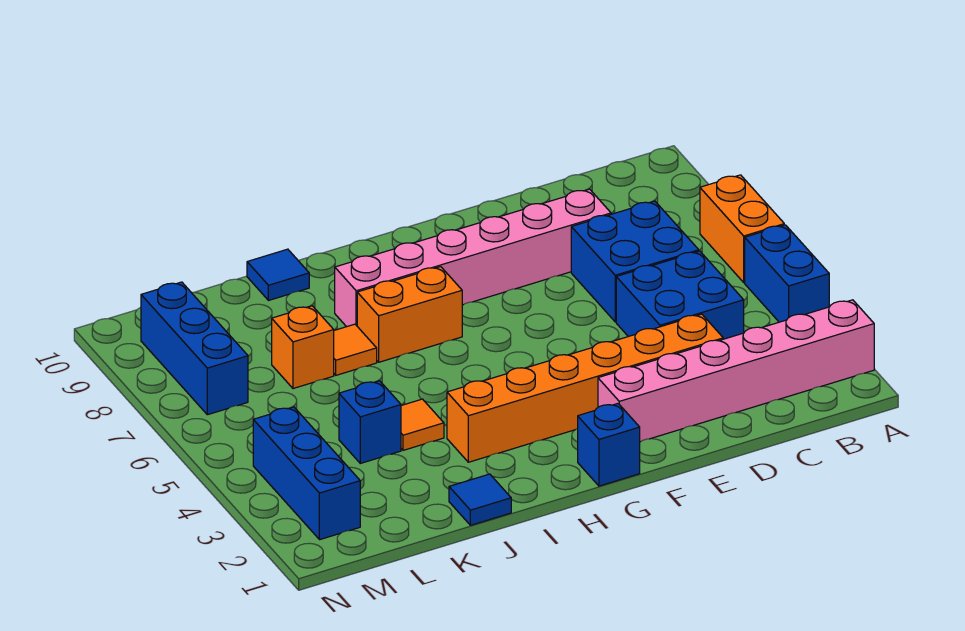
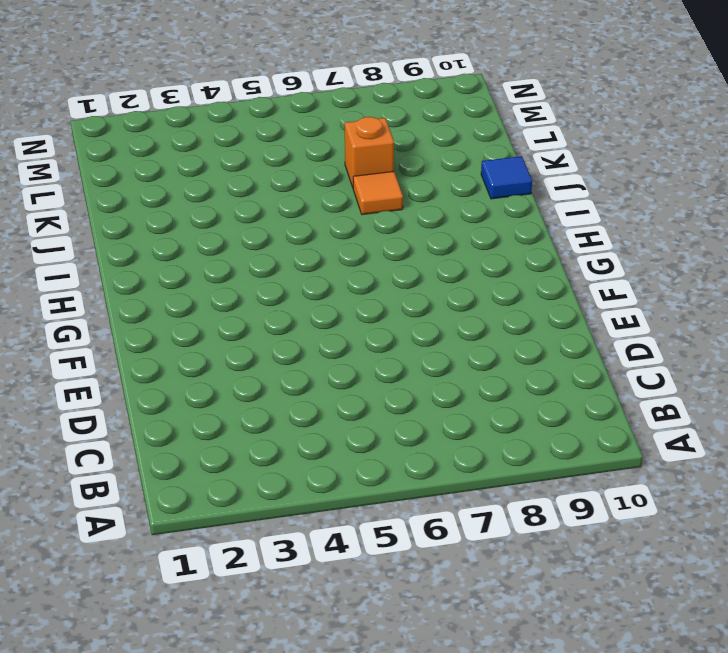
none -> pink 1x6 brick [598,300,874,442]
none -> blue 1x2 brick [745,225,829,322]
none -> orange 1x2 brick [700,175,784,282]

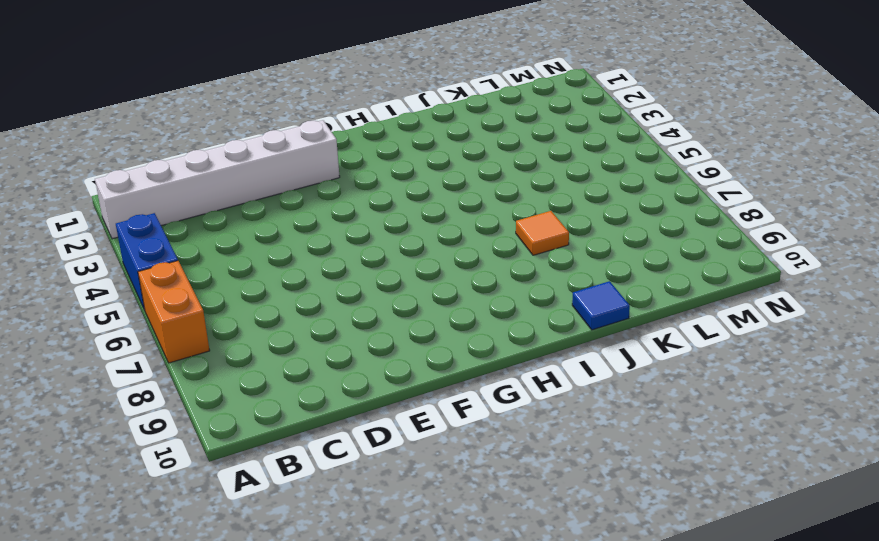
white 1x6 brick [95,120,340,239] -> pink 1x6 brick [598,300,874,442]
none -> blue 2x2 brick [616,251,744,339]
none -> blue 2x2 brick [571,201,699,322]
none -> orange 1x6 brick [447,314,723,462]

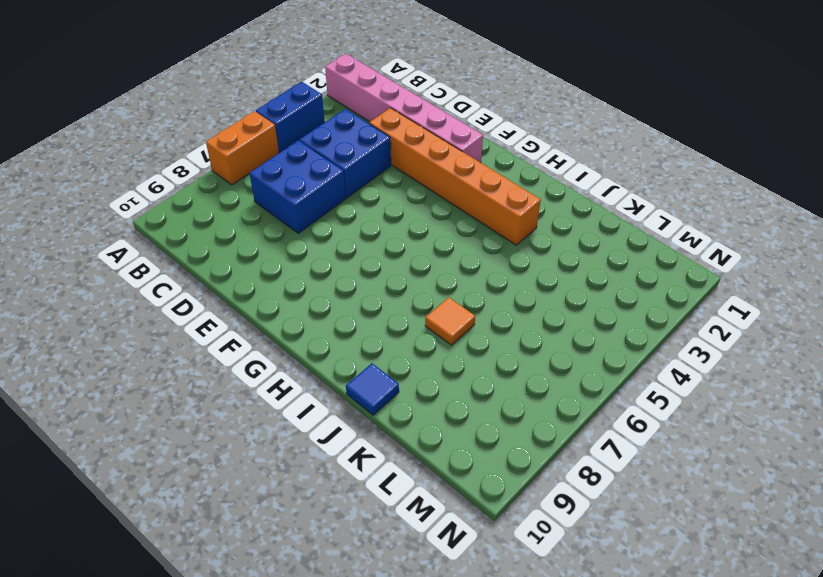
none -> pink 1x6 brick [335,189,611,327]
none -> blue 1x1 brick [578,404,640,486]
none -> orange 1x2 brick [357,267,462,362]

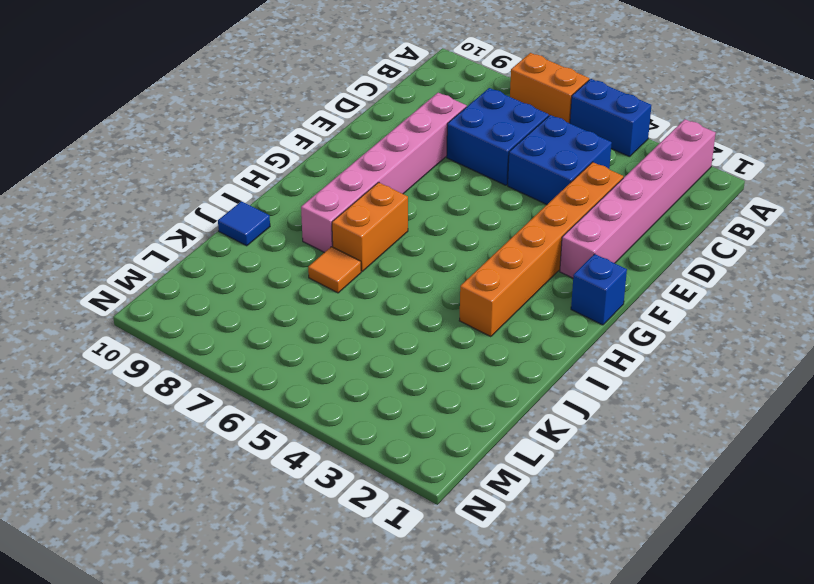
none -> blue 1x1 tile [449,474,511,525]
none -> orange 1x1 tile [401,399,444,450]
none -> blue 1x1 brick [339,381,401,463]

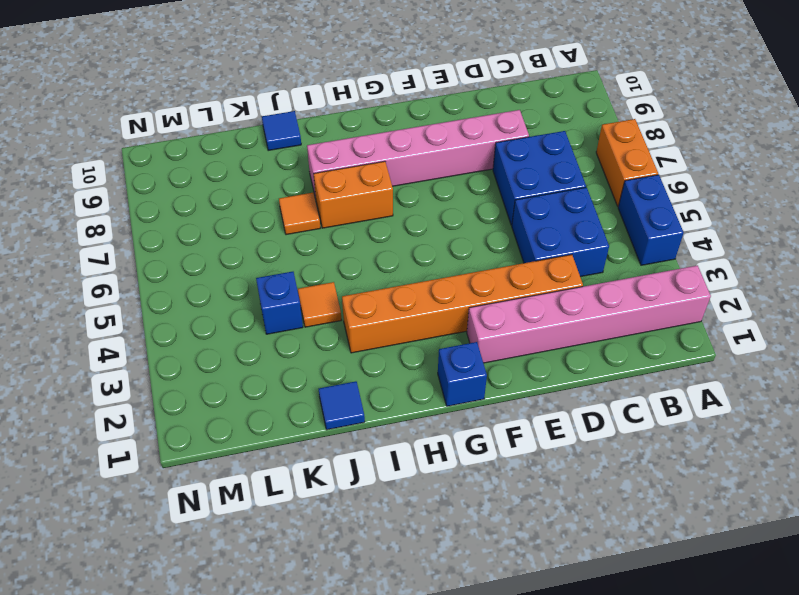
none -> orange 1x1 brick [272,306,334,389]
none -> blue 1x3 brick [253,407,360,540]
none -> blue 1x3 brick [141,282,248,415]

